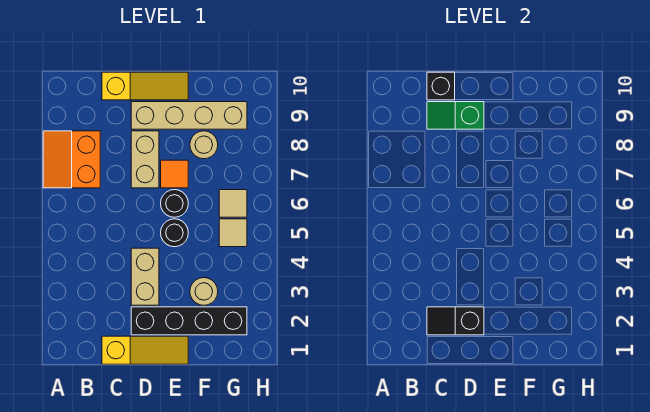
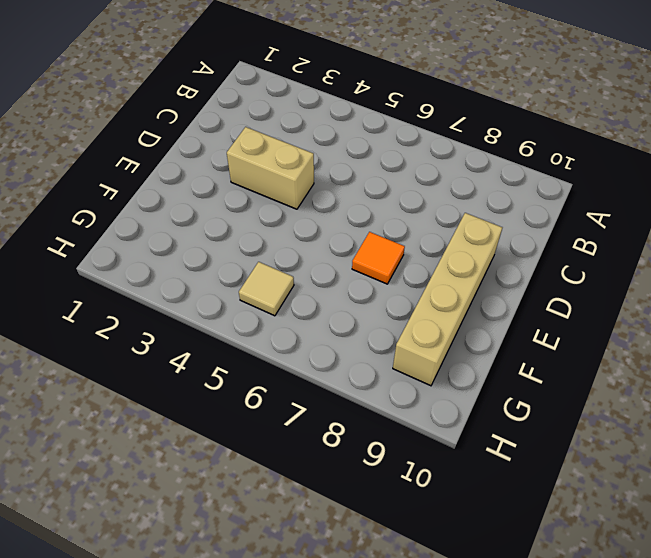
none -> orange 2x2 slope [43,131,100,188]
none -> yellow 1x3 slope [102,336,188,364]
none -> yellow 1x3 slope [102,72,188,100]

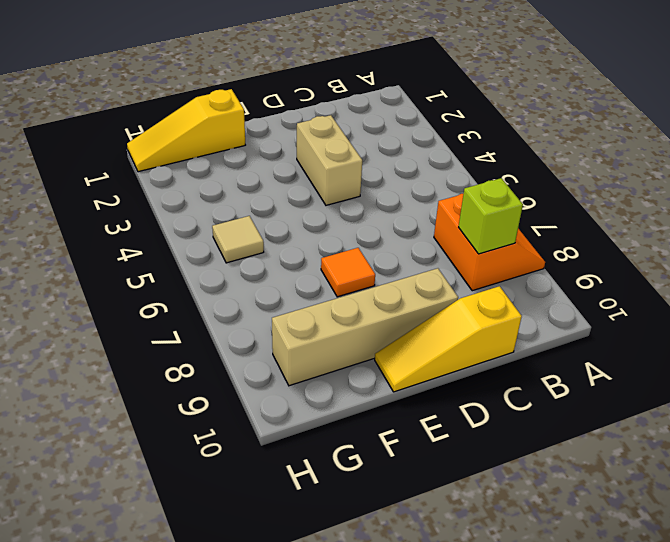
lime 1x1 brick [459,178,523,254] -> none
yellow 1x3 slope [127,89,245,172] -> yellow 1x3 slope moved to [102,336,188,364]
none -> black 1x4 brick [131,307,247,335]
none -> tan 1x2 brick [131,131,159,188]
none -> black 1x1 round brick [161,219,188,247]

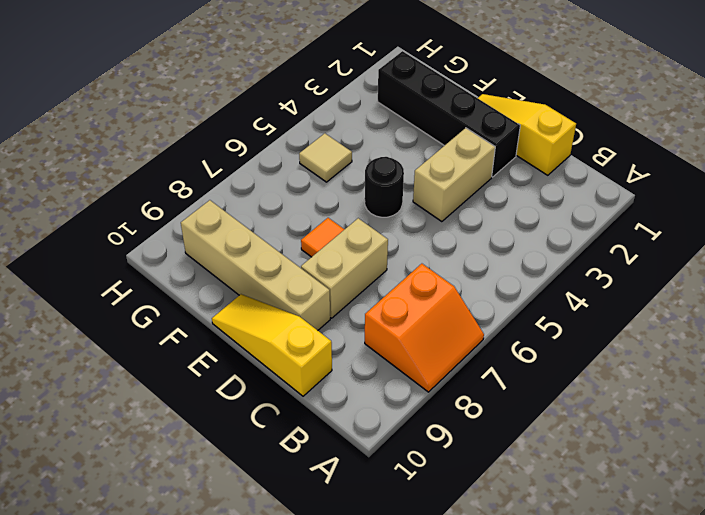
none -> black 1x1 round brick [161,190,188,217]
none -> tan 1x1 round brick [190,278,218,305]
none -> tan 1x1 round brick [190,131,218,159]

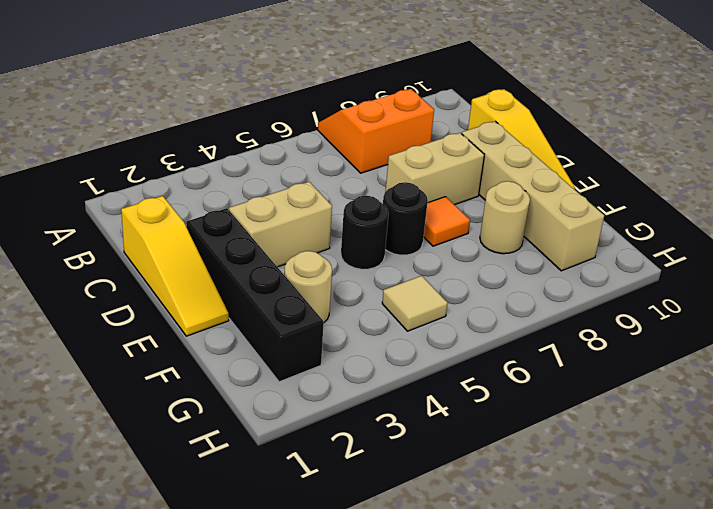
none -> tan 1x1 tile [219,190,247,217]
none -> black 1x2 slope [427,307,484,335]
none -> green 1x2 slope [427,102,484,129]

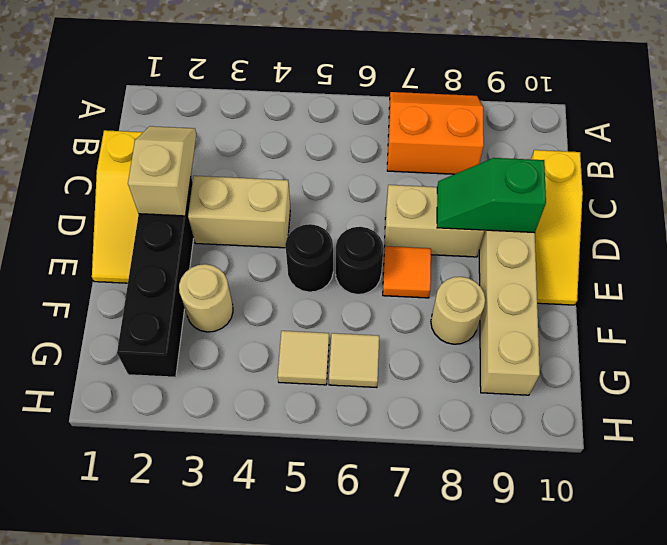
tan 1x2 slope [128,126,196,216] -> black 1x2 slope [427,307,484,335]
green 1x2 slope [437,158,546,233] -> green 1x2 slope turned to [427,102,484,129]
none -> black 1x1 brick [427,72,455,100]

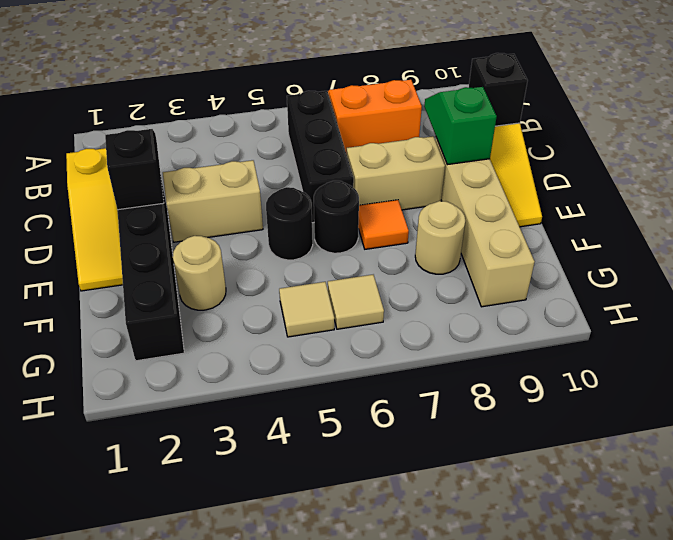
black 1x3 brick [287,91,354,223] -> none

